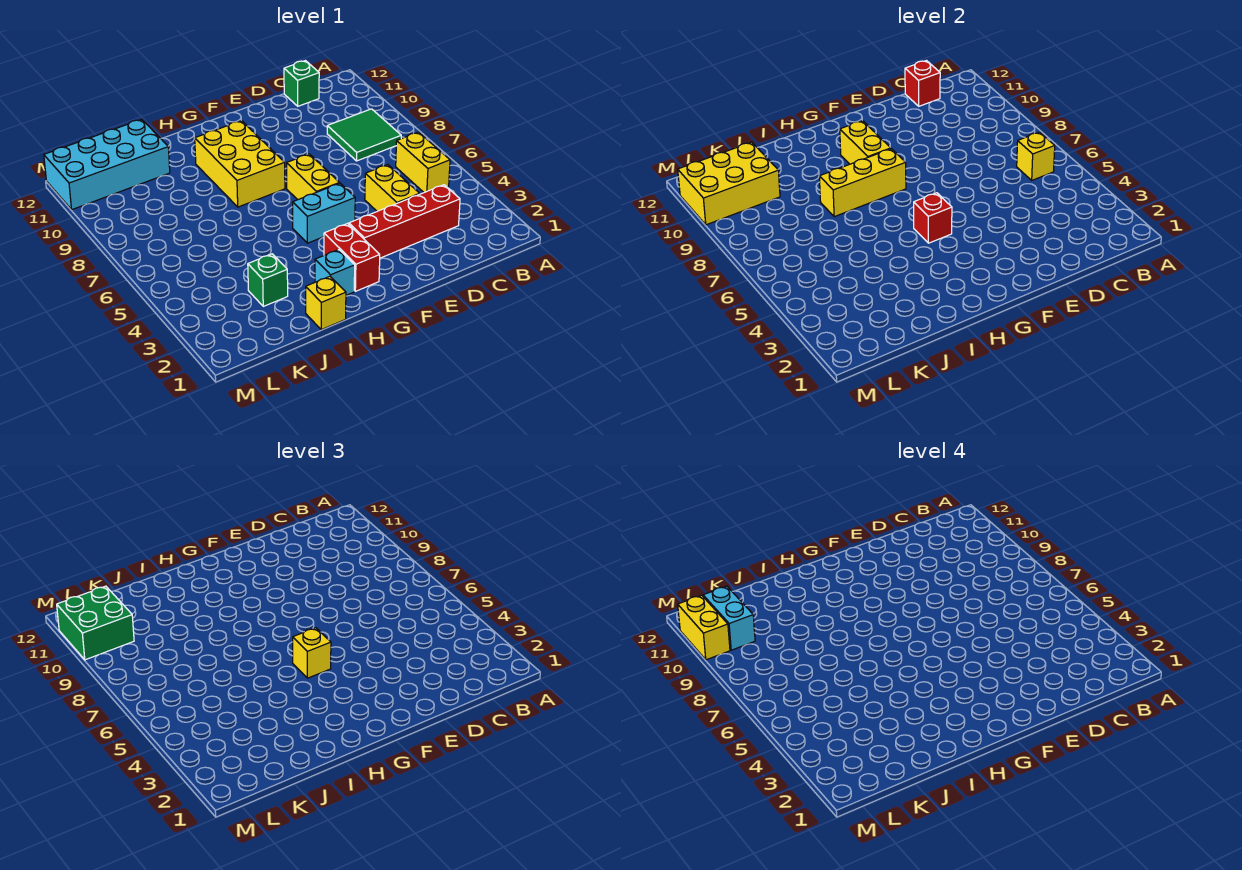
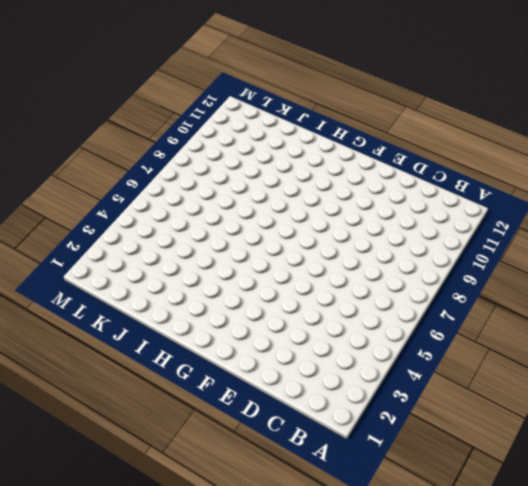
none -> yellow 1x2 brick [396,132,450,192]
none -> green 2x2 tile [327,109,401,161]
none -> red 1x4 brick [349,185,460,258]

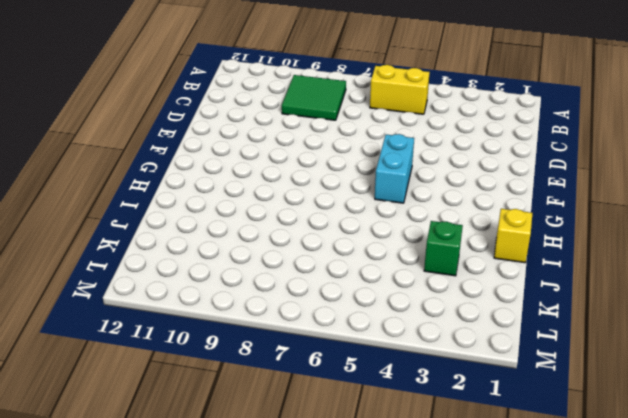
none -> red 1x4 brick [349,185,460,258]
none -> green 1x1 brick [284,61,319,106]
none -> yellow 1x2 brick [365,165,419,211]

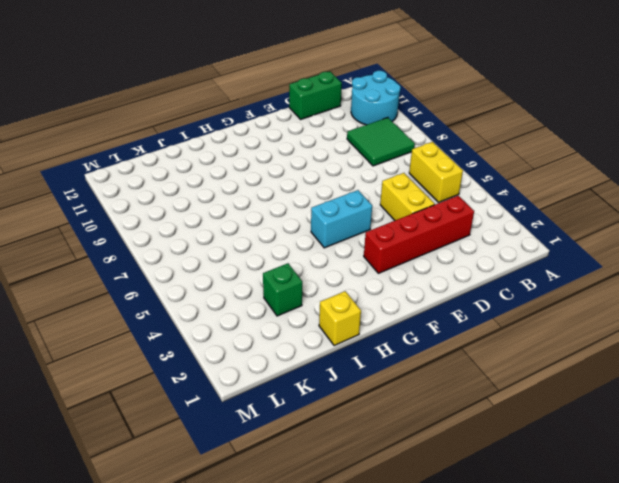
cyan 2x2 round brick [351,71,401,125] -> none
green 1x2 brick [289,71,342,119] -> green 1x1 brick [284,61,319,106]
none -> yellow 1x2 brick [287,154,339,200]
none -> red 1x2 brick [324,224,380,291]
none -> yellow 2x3 brick [195,121,285,207]

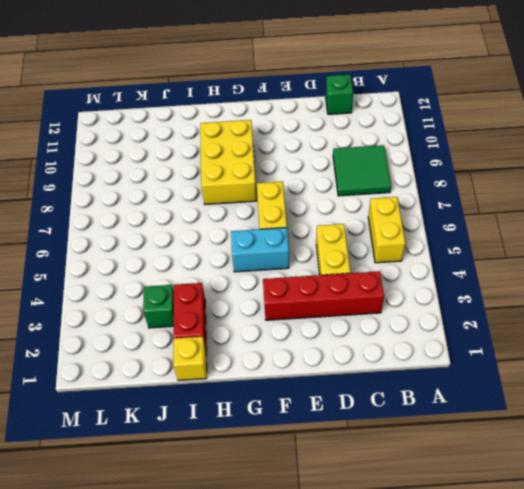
red 1x2 brick [174,283,206,348] -> red 1x2 brick moved to [324,224,380,291]
none -> cyan 1x1 brick [315,250,355,295]
none -> cyan 2x4 brick [44,119,170,210]
none -> yellow 1x1 brick [1017,132,1055,180]

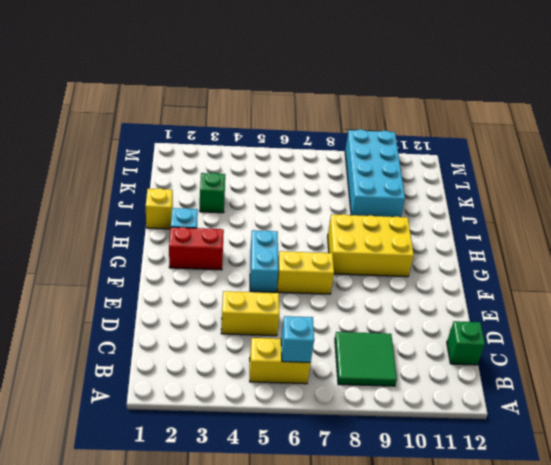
cyan 1x1 brick [281,316,314,362] -> yellow 1x1 brick [1017,132,1055,180]
cyan 2x4 brick [345,129,405,217] -> cyan 2x4 brick moved to [44,119,170,210]
none -> red 1x4 brick [349,185,460,258]
none -> red 1x1 brick [905,61,940,106]
none -> red 1x1 brick [914,193,952,243]

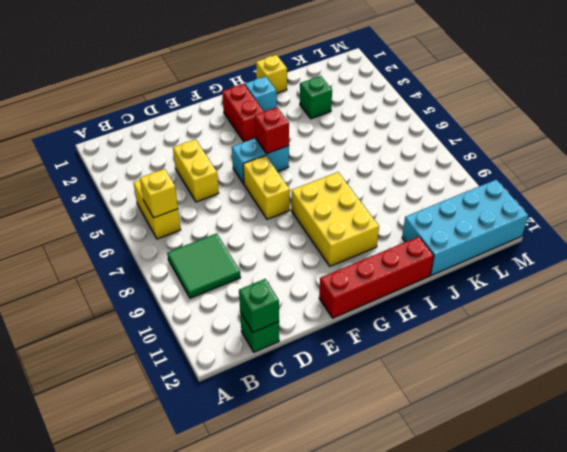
green 1x1 brick [239,279,279,332] -> red 1x1 brick [905,61,940,106]
red 1x4 brick [319,237,434,318] -> red 1x4 brick moved to [349,185,460,258]
none -> yellow 1x3 brick [819,149,906,217]
none -> yellow 1x2 brick [840,121,891,164]
none -> yellow 2x3 brick [678,142,780,225]

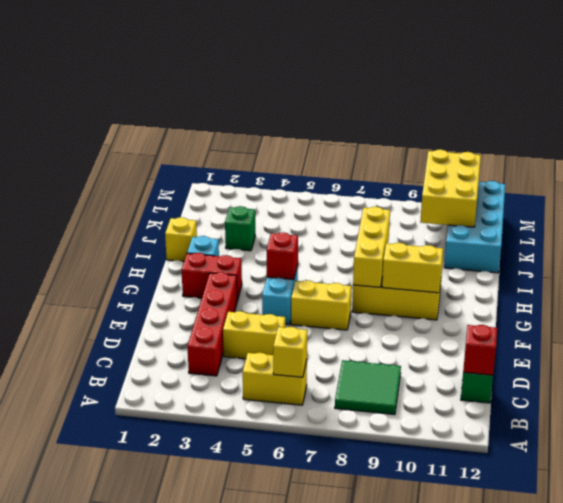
none -> yellow 1x1 brick [293,628,331,678]
none -> green 2x2 brick [57,586,134,660]
none -> cyan 1x2 brick [703,586,755,650]

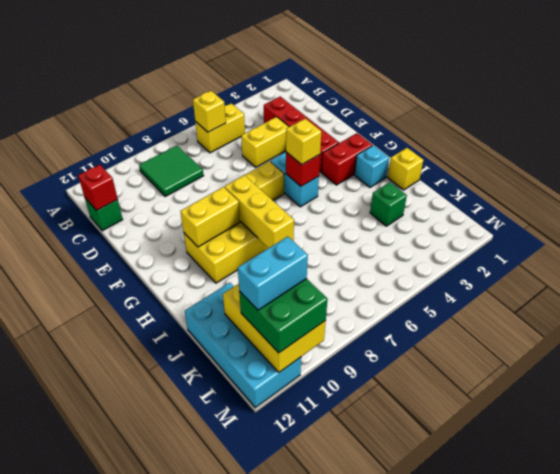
none -> yellow 1x2 brick [678,595,730,660]

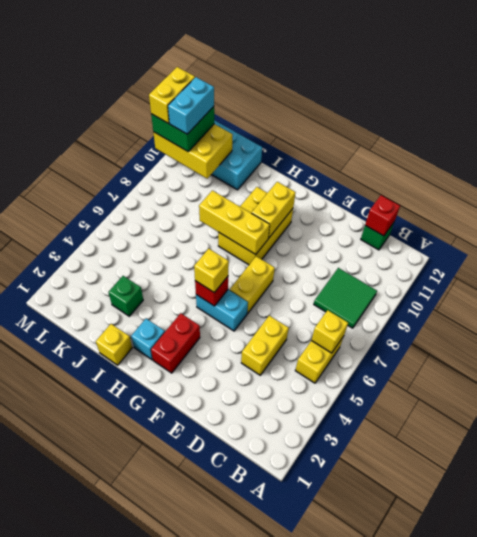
none -> red 1x4 brick [349,185,460,258]

